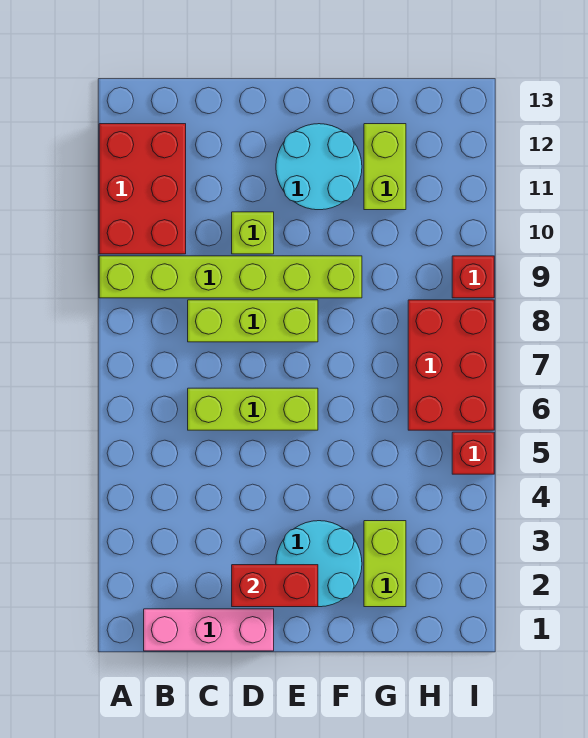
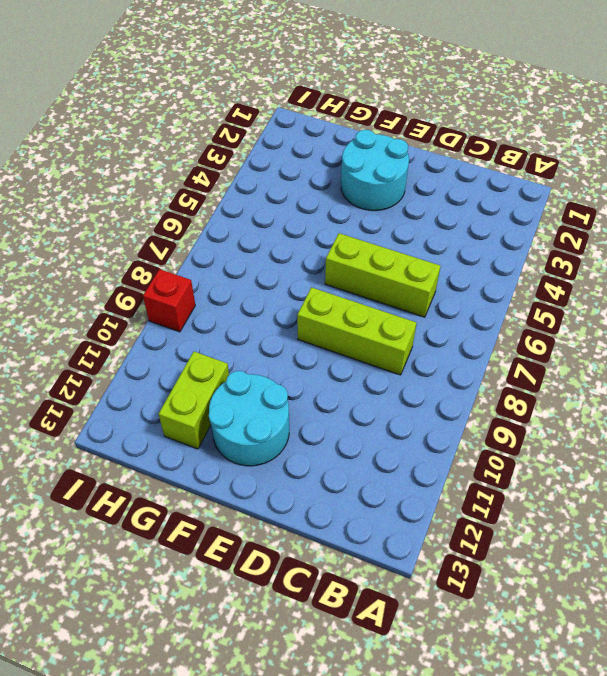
none -> lime 1x6 brick [99,256,362,298]
none -> red 2x3 brick [99,124,186,254]
none -> pink 1x3 brick [144,609,274,651]

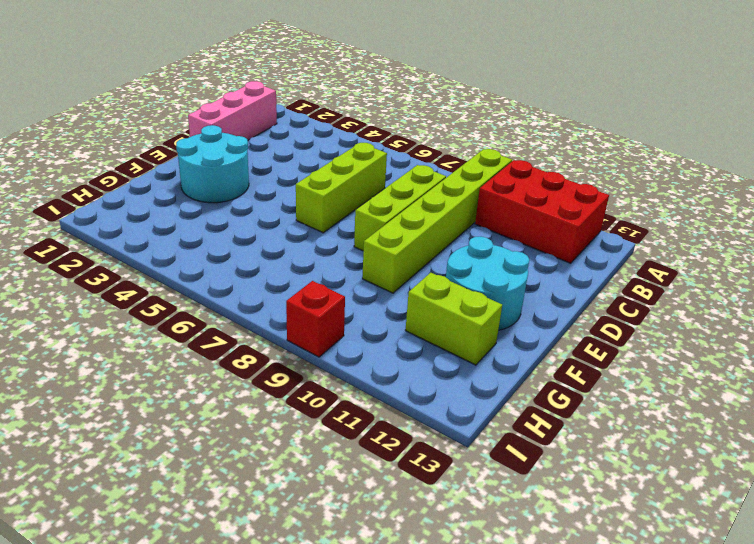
none -> lime 1x1 brick [232,212,274,254]
none -> lime 1x2 brick [364,521,406,607]
none -> red 2x3 brick [408,300,494,430]

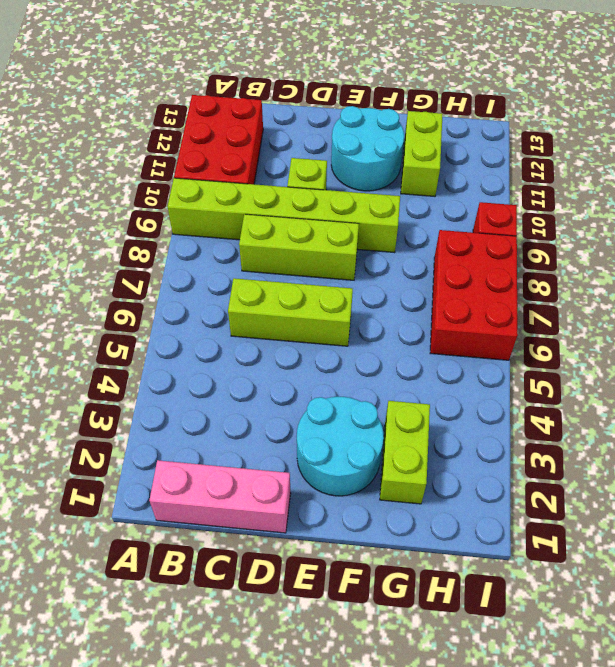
none -> red 1x1 brick [452,432,494,474]
none -> red 1x2 brick [232,565,318,607]

